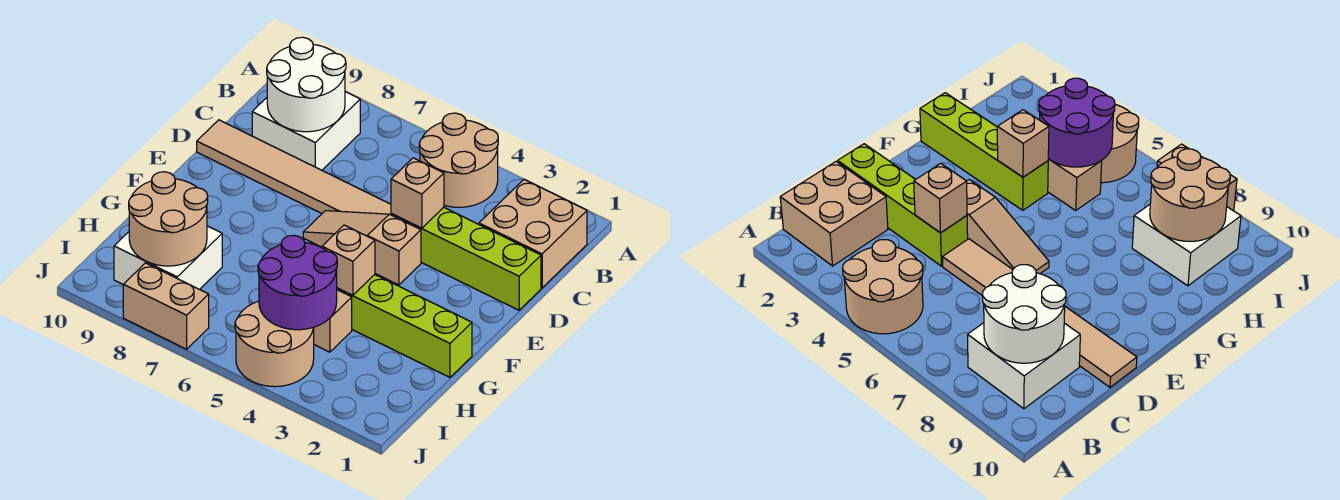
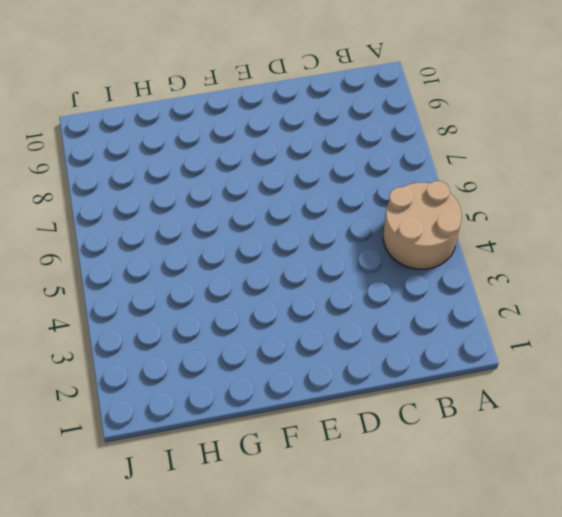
none -> tan 2x2 brick [479,180,587,288]
none -> white 2x2 brick [252,91,360,170]
none -> lime 1x4 brick [391,207,541,310]

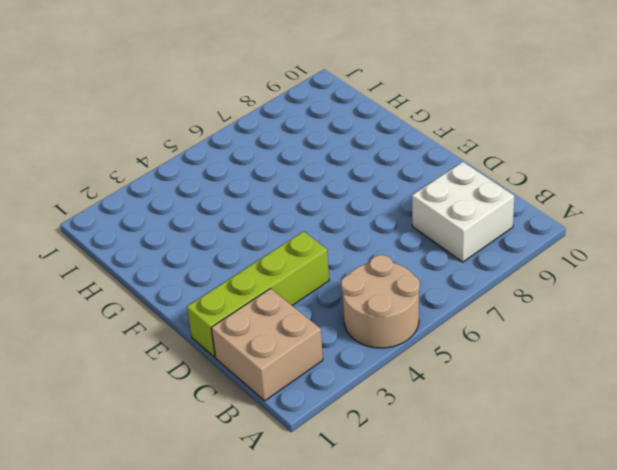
none -> tan 1x6 tile [197,120,391,215]
none -> tan 1x3 slope [303,211,421,285]
none -> lime 1x4 brick [337,275,472,377]

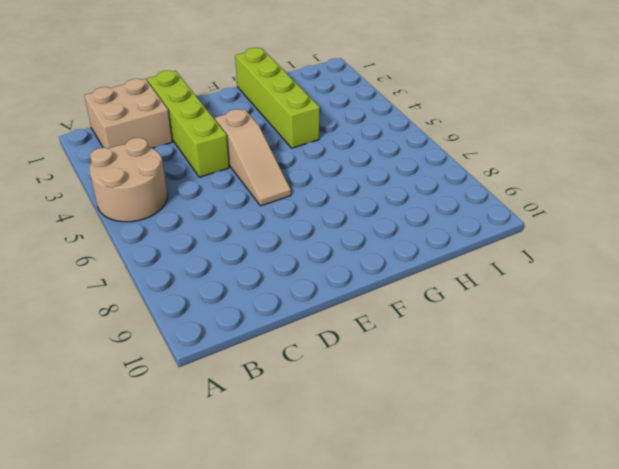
none -> white 2x2 brick [252,91,360,170]
none -> tan 1x6 tile [197,120,391,215]
none -> tan 1x2 brick [314,290,352,352]

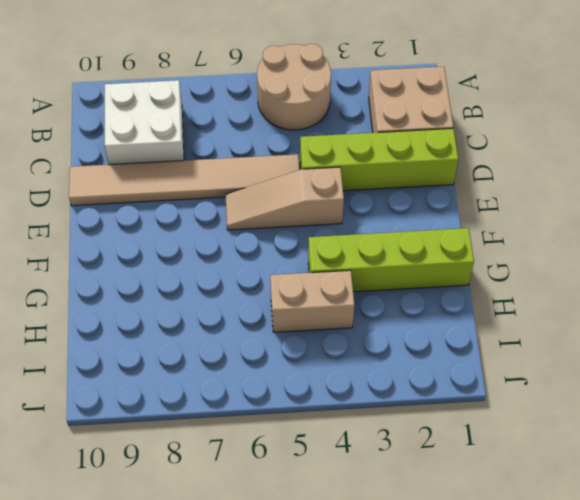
none -> white 2x2 brick [114,226,222,290]
none -> tan 2x2 round brick [235,301,314,387]
none -> tan 1x2 brick [123,263,209,349]

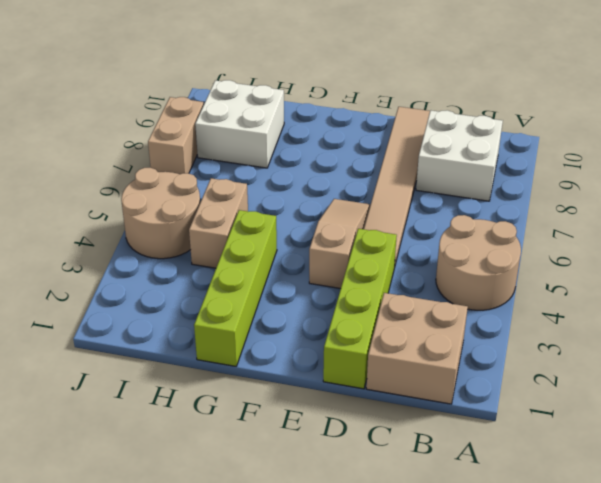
none -> white 2x2 round brick [267,37,346,132]
none -> tan 1x1 brick [391,158,444,228]
none -> tan 1x1 brick [322,225,375,295]

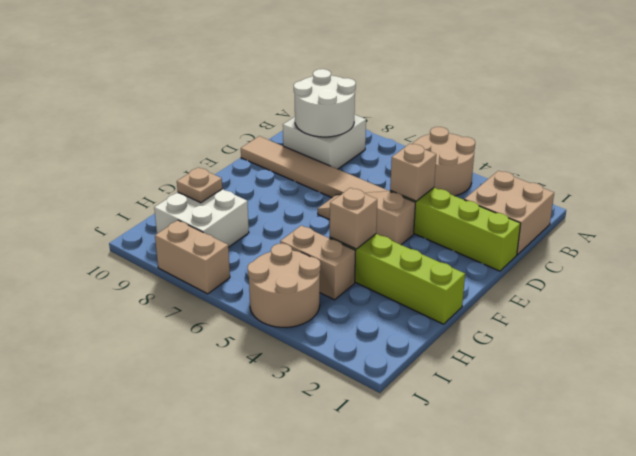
tan 1x1 plate [177,167,222,203] -> tan 2x2 round brick [129,172,208,266]
none -> purple 2x2 round brick [258,235,337,330]

